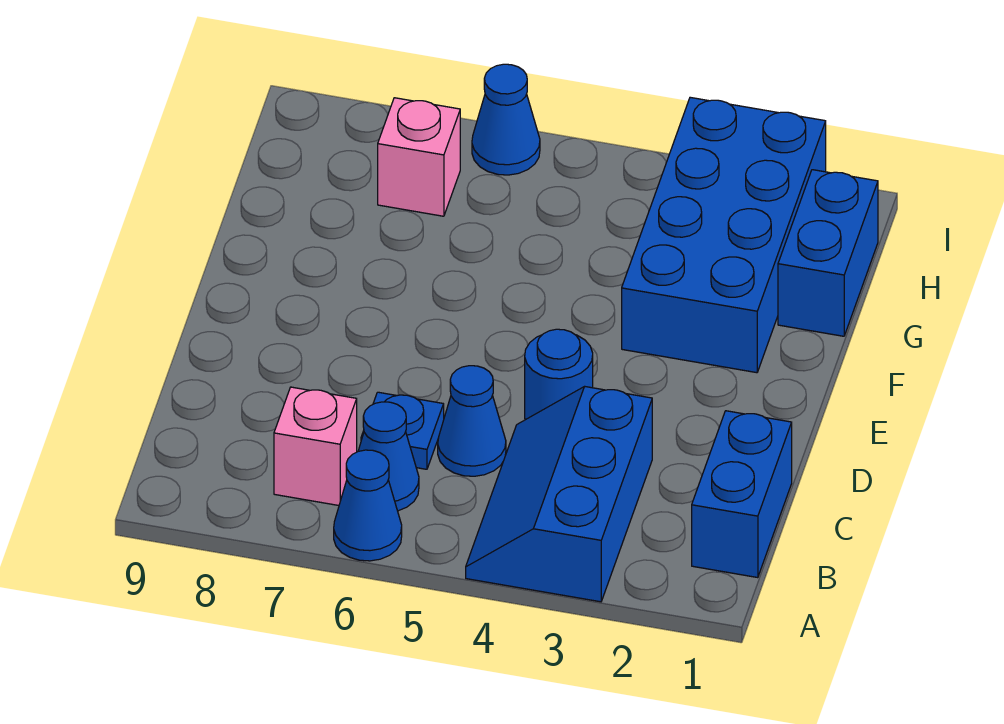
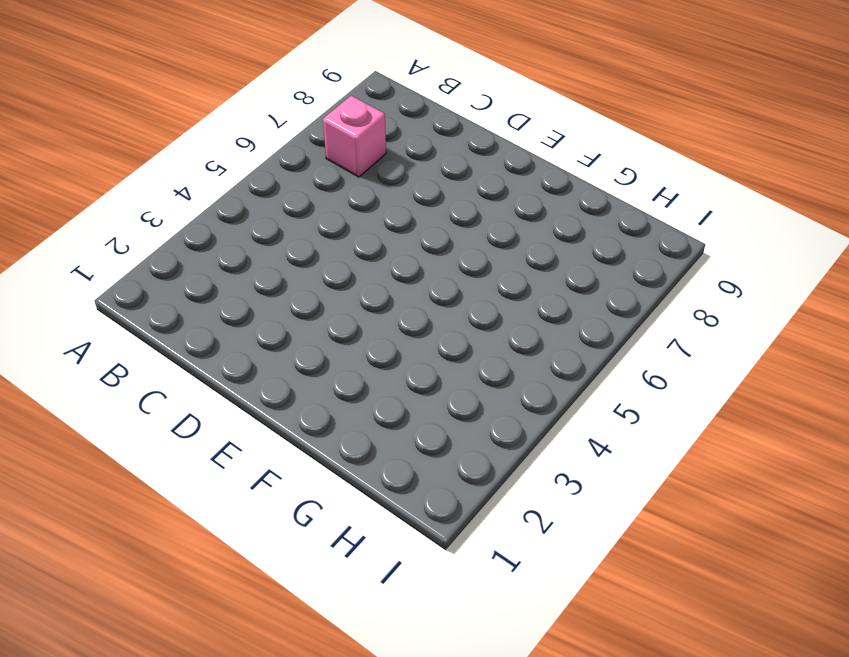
none -> blue 2x3 slope [466,386,652,602]
none -> blue 1x1 cone [334,450,402,561]
none -> blue 1x2 brick [692,411,792,578]

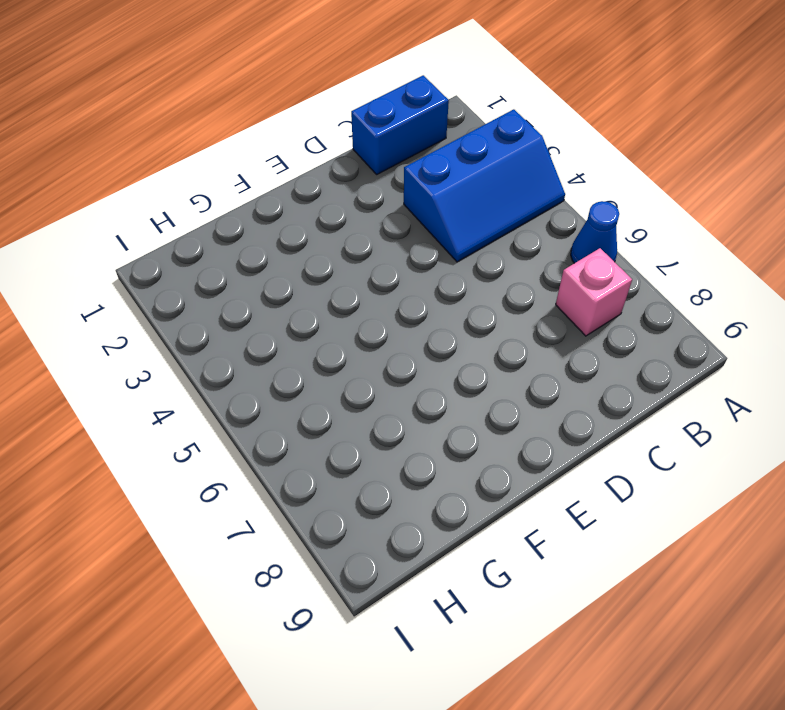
none -> blue 1x1 cone [358,402,419,511]
none -> blue 1x1 cone [438,366,506,476]
none -> blue 1x1 plate [361,392,444,469]

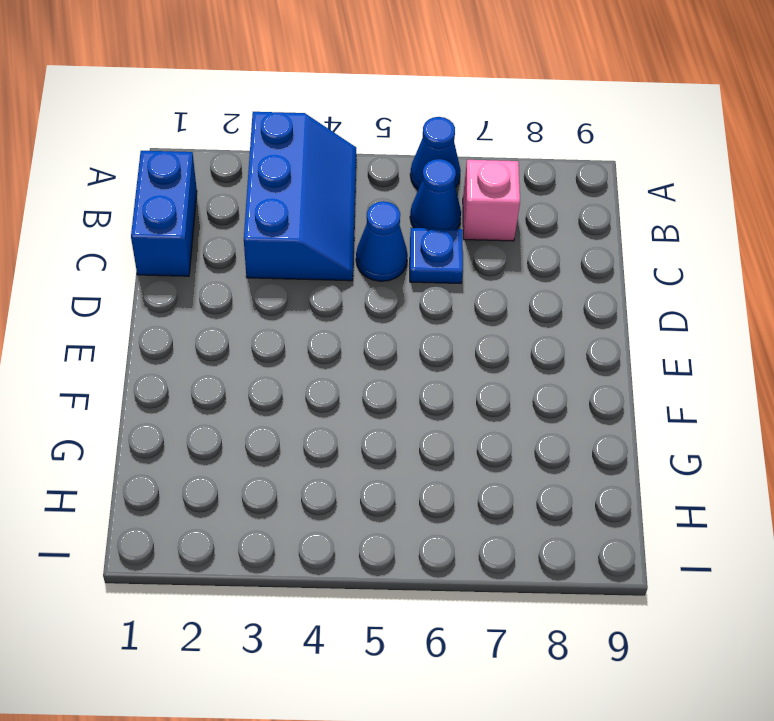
none -> blue 1x1 round brick [525,329,593,420]
none -> blue 2x4 brick [622,97,826,373]
none -> blue 1x2 brick [778,170,878,336]

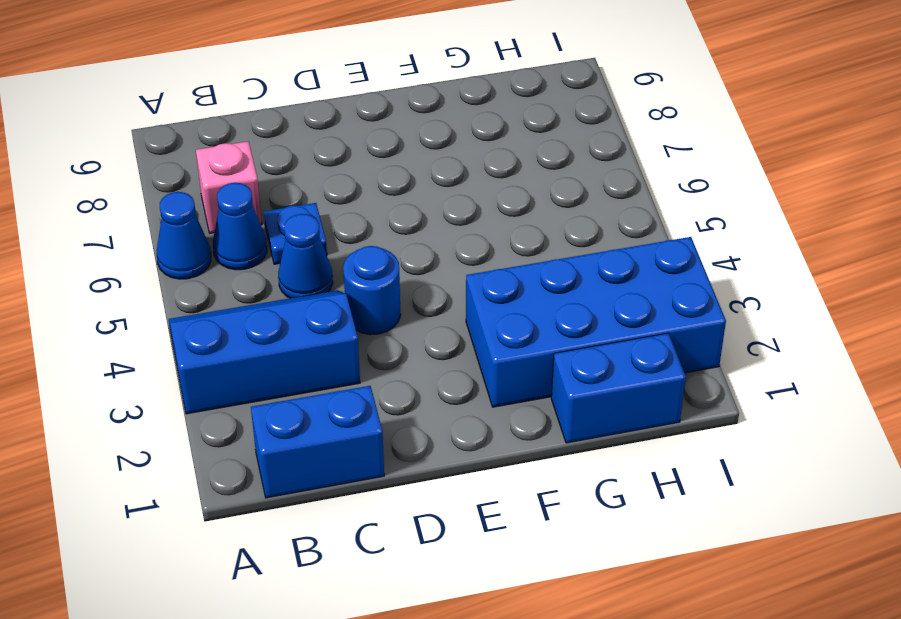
none -> pink 1x1 brick [378,98,460,216]
none -> blue 1x1 cone [472,64,540,175]

